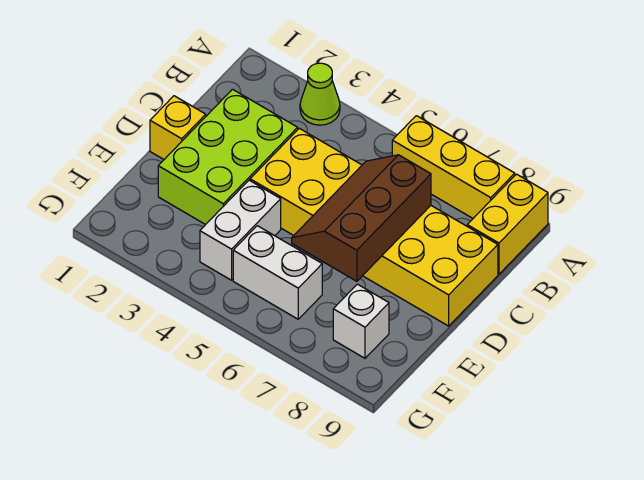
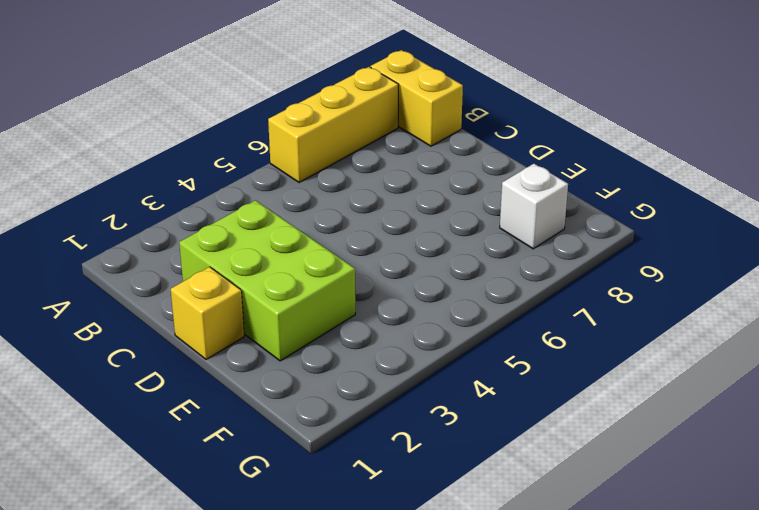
none -> lime 1x1 cone [300,63,340,125]
none -> yellow 2x6 brick [250,128,498,326]

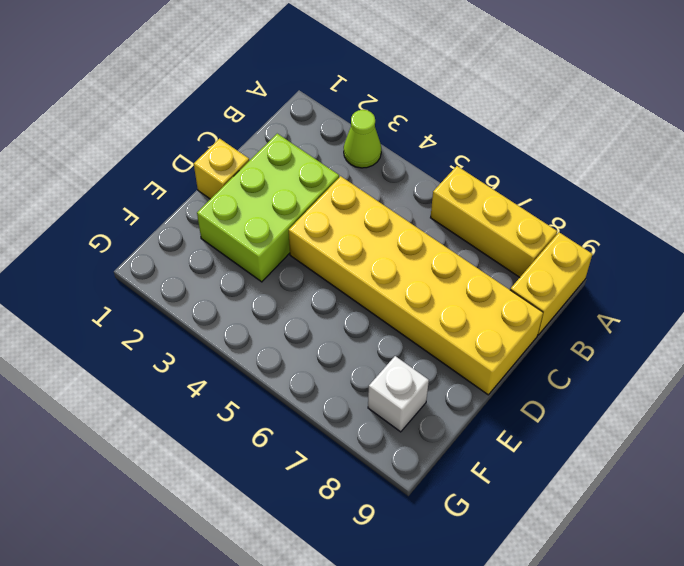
none -> white 1x2 brick [200,180,281,280]
none -> white 1x2 brick [233,226,322,319]

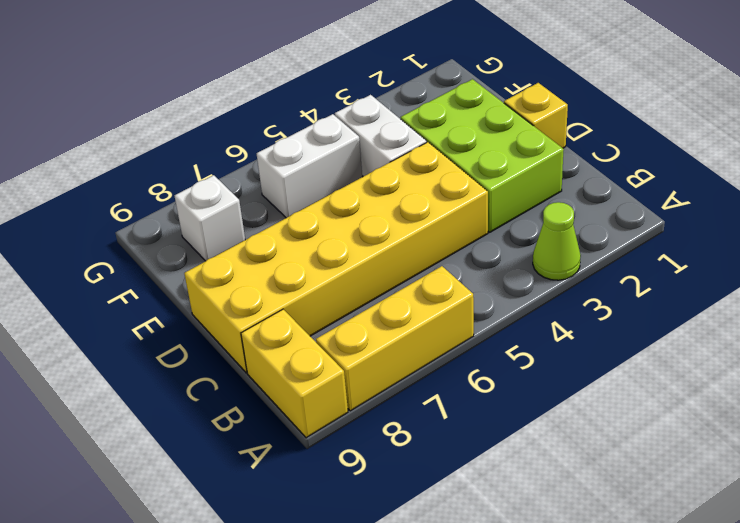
none -> brown 2x3 slope [292,155,431,281]

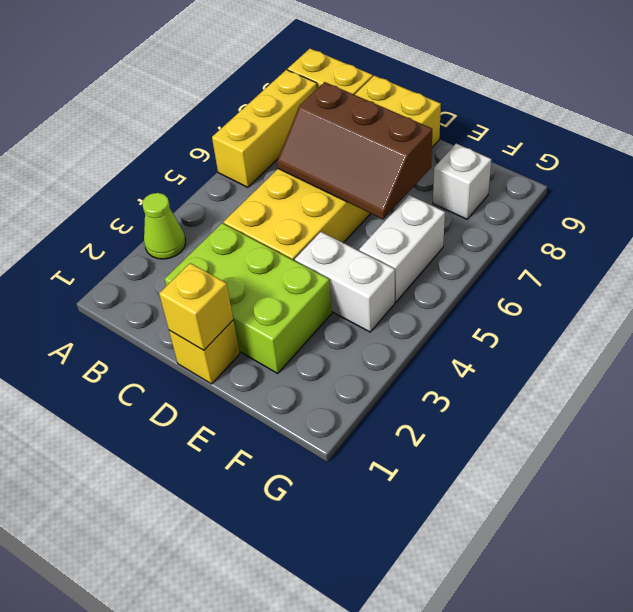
yellow 1x1 brick [159,263,233,350] -> none

